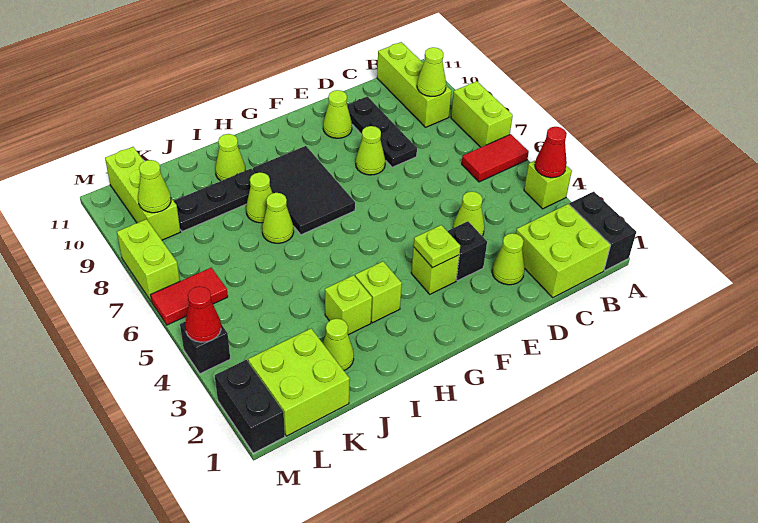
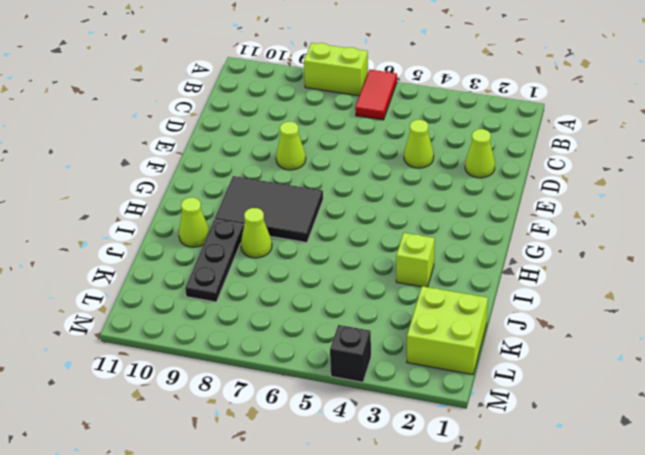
none -> black 1x2 brick [569,192,636,270]
none -> lime 1x1 brick [524,160,572,209]
none -> lime 2x2 brick [516,204,610,297]
none -> lime 1x3 brick [377,42,451,127]

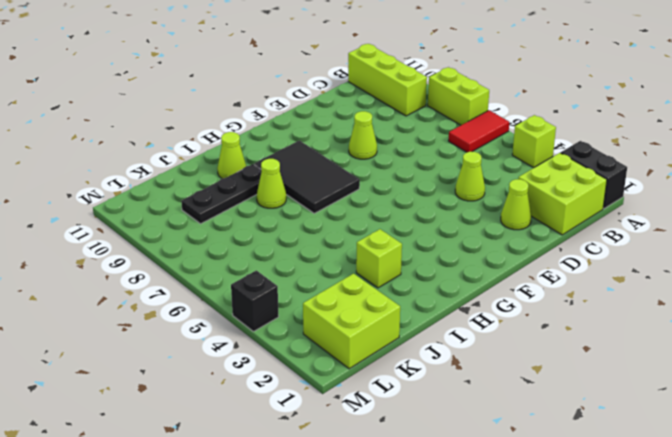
none -> black 1x3 plate [347,96,417,167]
none -> black 1x1 brick [448,221,487,281]
none -> lime 1x1 cone [323,90,352,138]
none -> lime 1x1 brick [411,247,459,294]

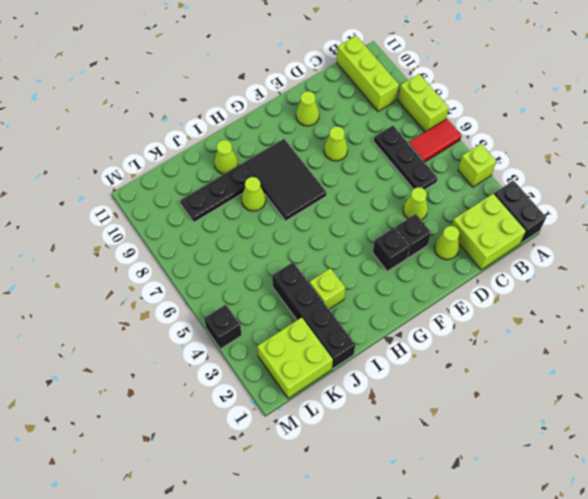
black 1x3 plate [374,126,438,190] -> black 1x3 plate moved to [347,96,417,167]
black 1x1 brick [373,227,410,271] -> lime 1x1 brick [411,247,459,294]
black 1x4 brick [272,262,355,369] -> lime 1x1 cone [323,319,354,370]
none -> lime 1x1 brick [355,261,402,323]
none -> lime 1x1 cone [262,193,294,243]
none -> red 1x2 tile [151,268,228,325]
none -> lime 1x3 brick [105,147,180,240]

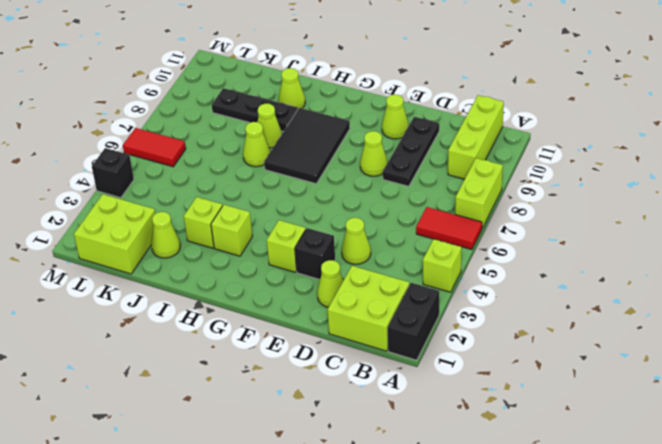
none -> lime 1x3 brick [105,147,180,240]
none -> black 1x2 brick [215,360,285,453]
none -> lime 1x2 brick [117,219,180,302]
none -> red 1x1 cone [535,127,567,178]

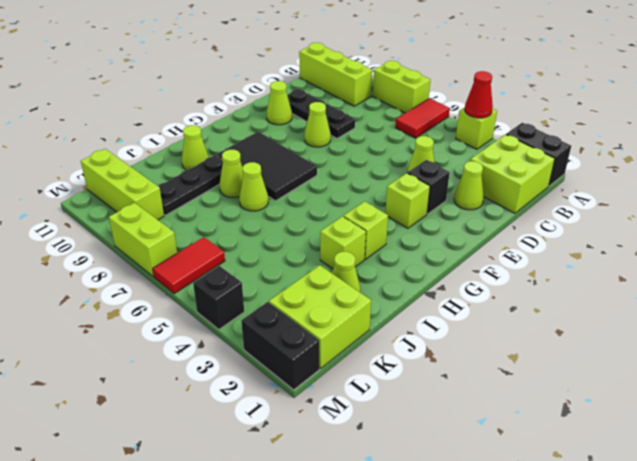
none -> lime 1x1 cone [417,47,446,96]
none -> lime 1x1 plate [414,225,460,268]
none -> lime 1x1 cone [138,160,171,213]
none -> red 1x1 cone [185,287,221,342]

